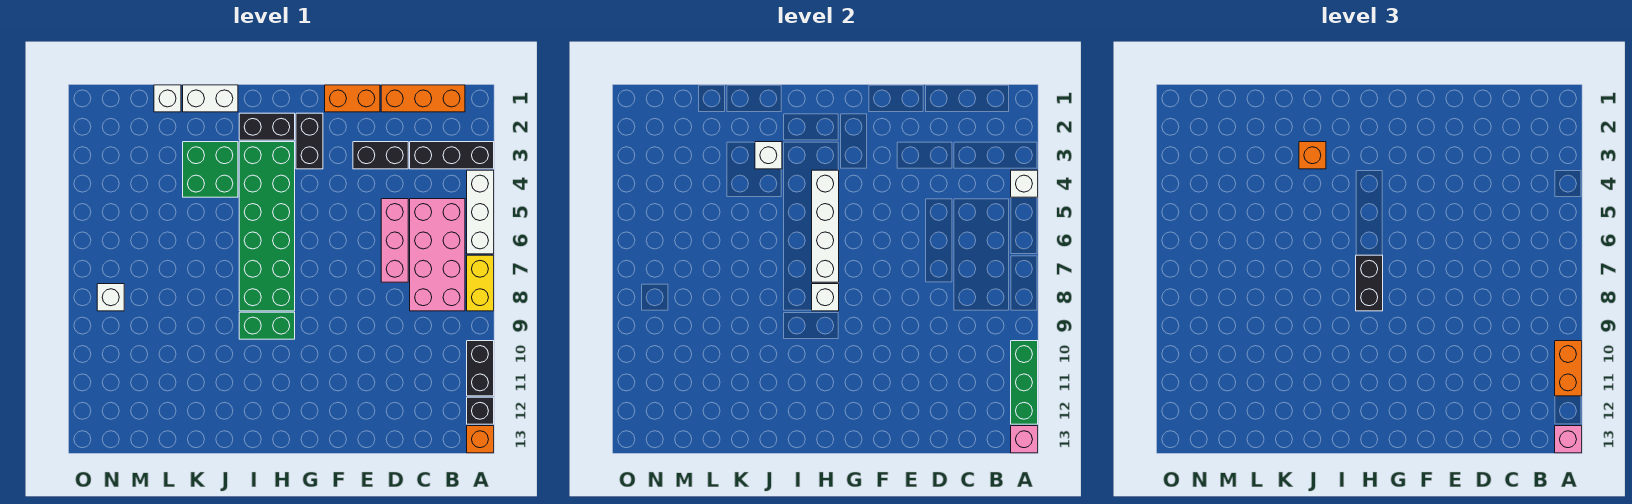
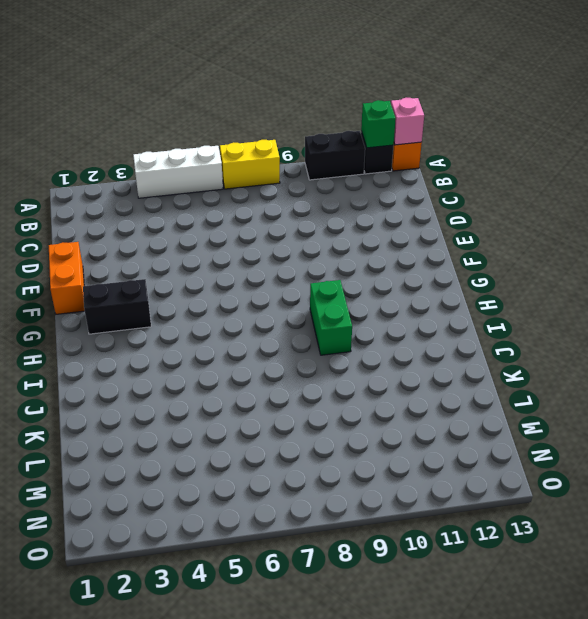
green 1x1 brick [361,100,396,148] -> green 1x3 brick [1011,341,1038,424]
none -> black 1x3 brick [410,142,494,169]
none -> orange 1x3 brick [381,85,465,112]
none -> pink 2x4 brick [410,199,465,311]

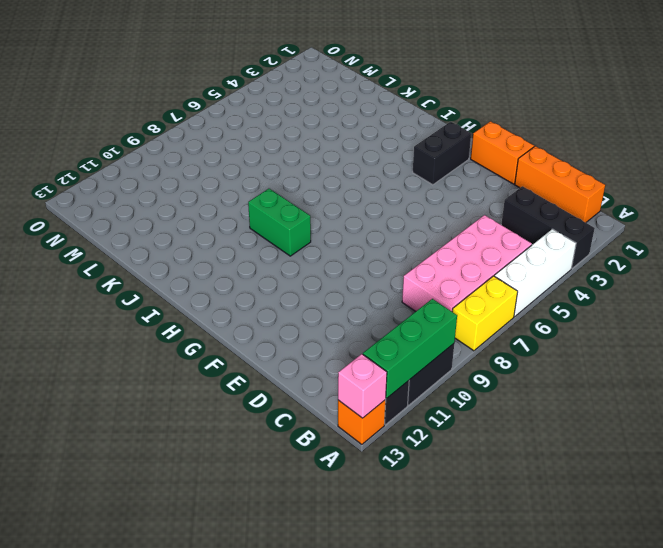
none -> black 1x2 brick [353,142,408,169]
none -> pink 1x3 brick [381,199,408,282]
none -> black 1x2 brick [239,113,295,140]

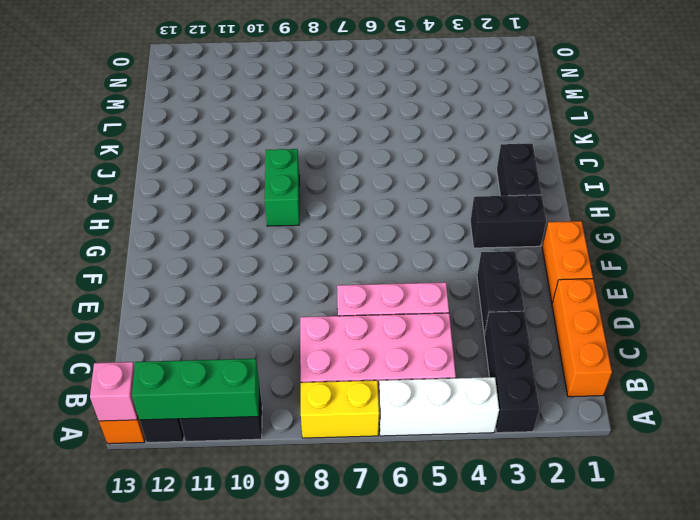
none -> green 2x6 brick [239,142,295,311]
none -> white 1x2 brick [183,85,238,112]
none -> green 2x2 brick [183,142,238,197]

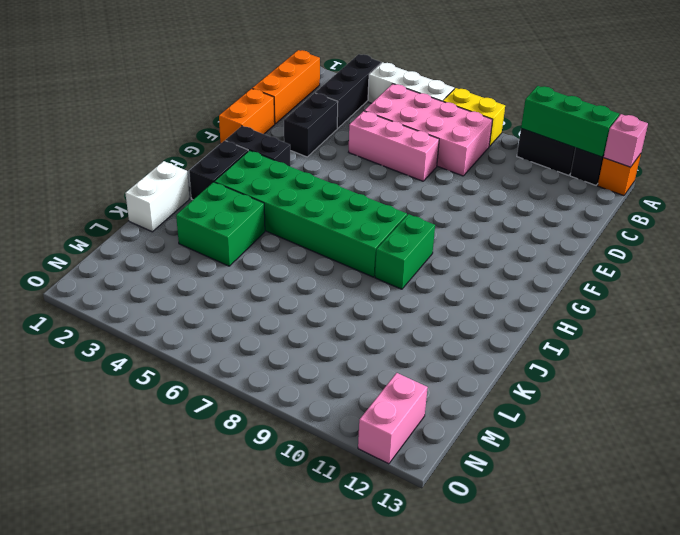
pink 1x2 brick [358,373,428,464] -> none
none -> white 1x1 brick [154,85,181,112]
none -> white 1x1 brick [97,284,124,311]
none -> white 1x1 brick [1011,170,1038,197]

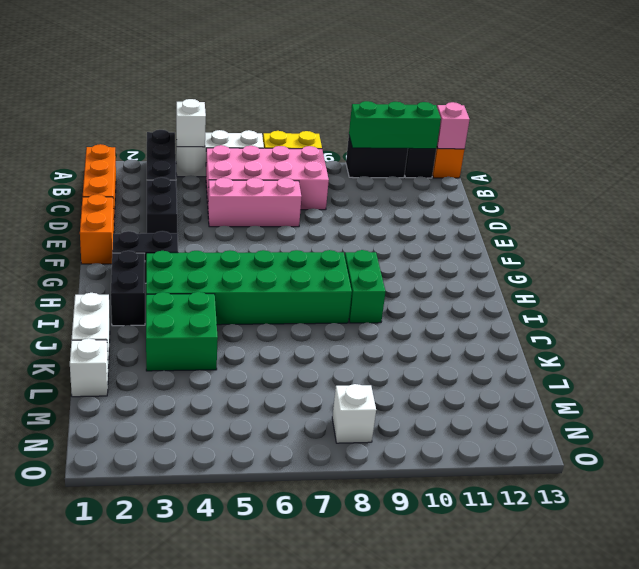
none -> white 1x4 brick [812,170,839,282]
none -> white 1x1 brick [812,284,839,311]
none -> white 1x1 brick [755,142,782,169]

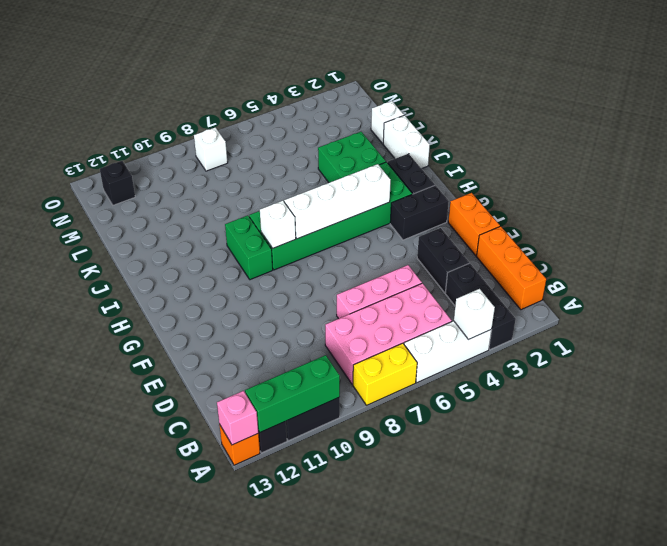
black 1x1 brick [100,161,135,205] -> none
none -> white 1x1 brick [755,142,782,169]
none -> orange 1x2 brick [1555,341,1582,396]
none -> pink 1x1 brick [1555,426,1582,453]

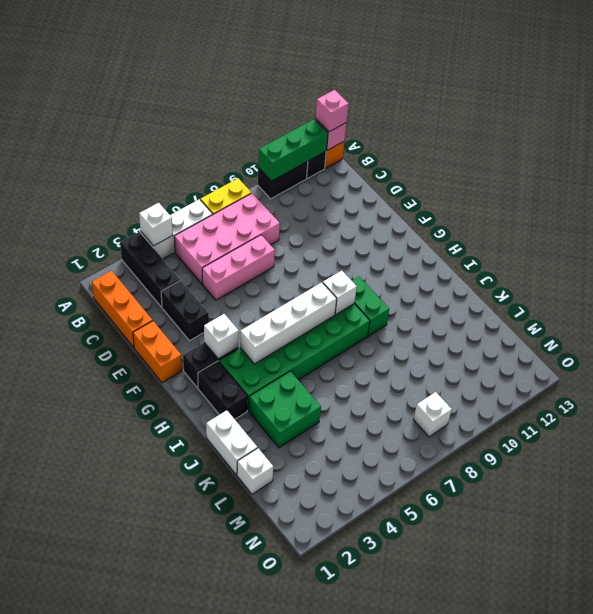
white 1x1 brick [204,314,239,359] -> white 1x1 brick moved to [755,142,782,169]
none -> orange 1x2 brick [1555,341,1582,396]
none -> black 1x2 brick [1356,255,1383,311]
none -> orange 1x1 brick [1299,142,1326,169]

